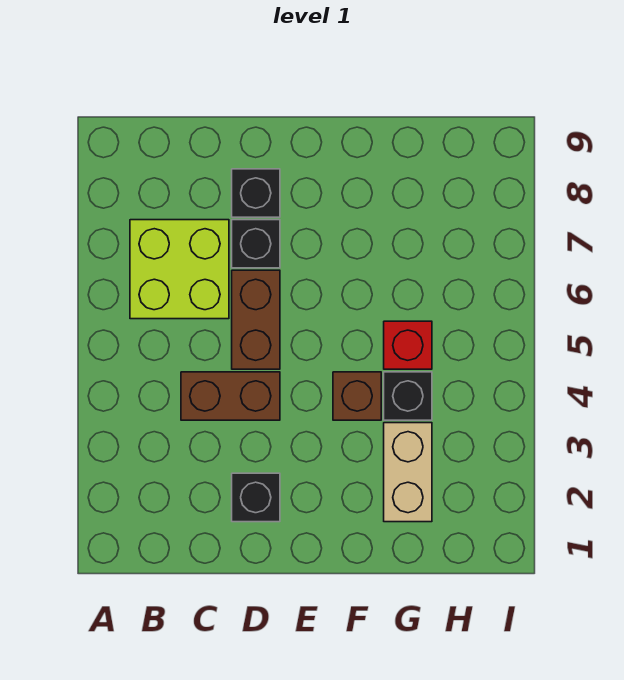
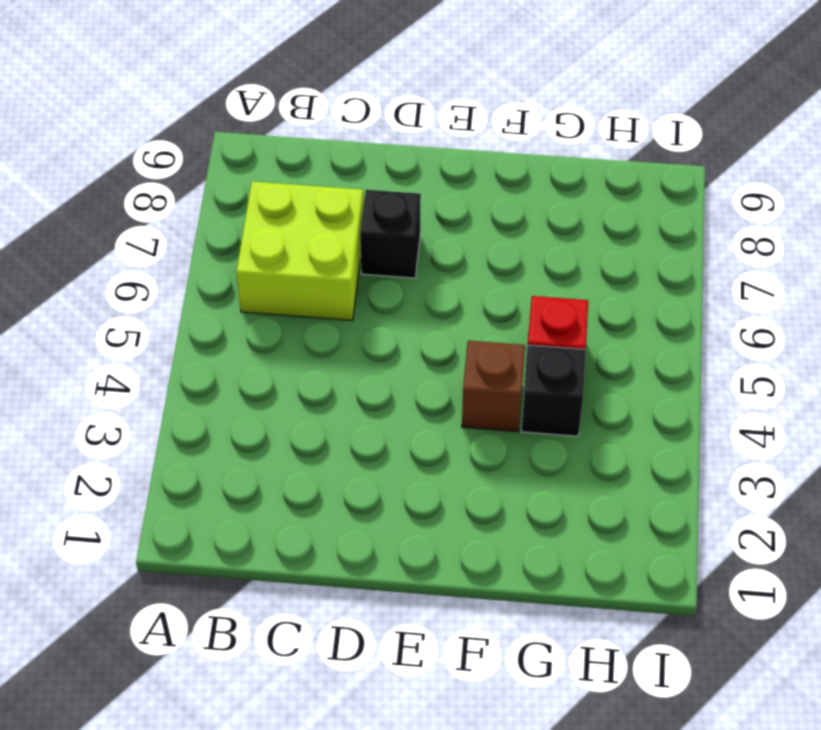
none -> brown 1x2 brick [181,372,280,420]
none -> black 1x1 brick [232,473,280,522]

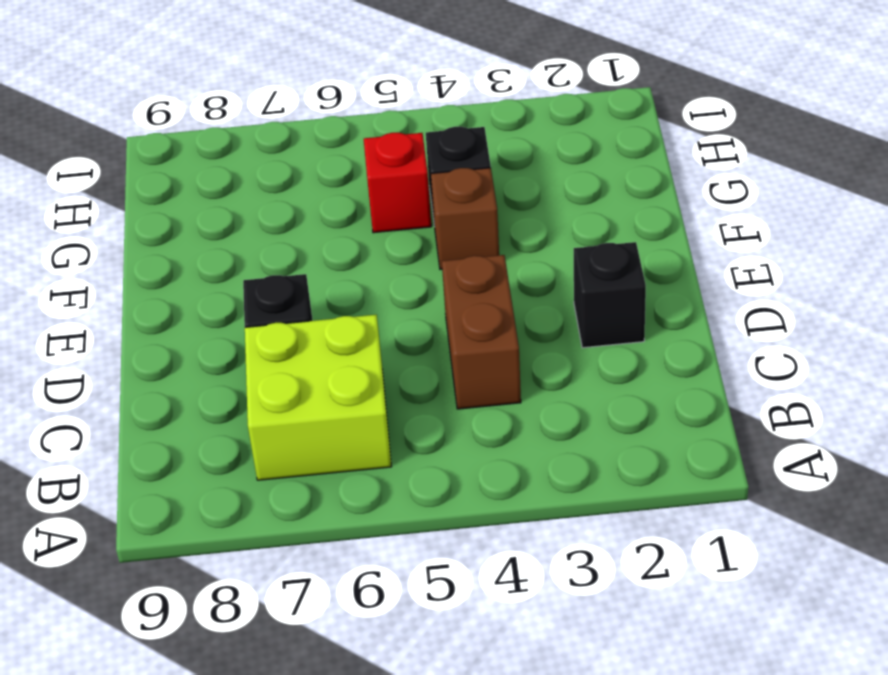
none -> brown 1x2 brick [232,270,280,369]
none -> black 1x1 brick [232,169,280,217]

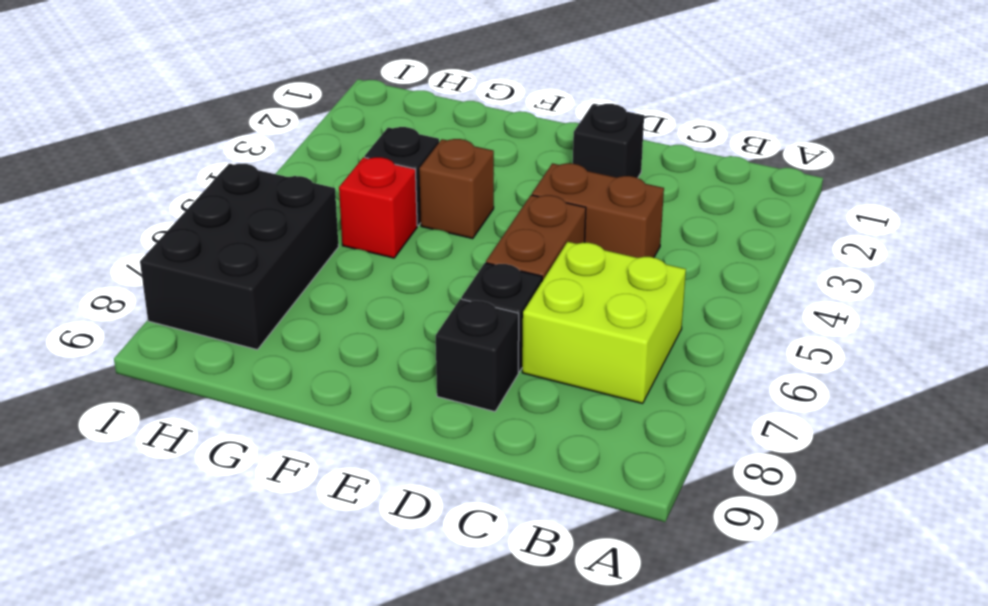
black 2x3 brick [140,164,339,350] -> none
none -> tan 1x2 brick [384,423,432,522]

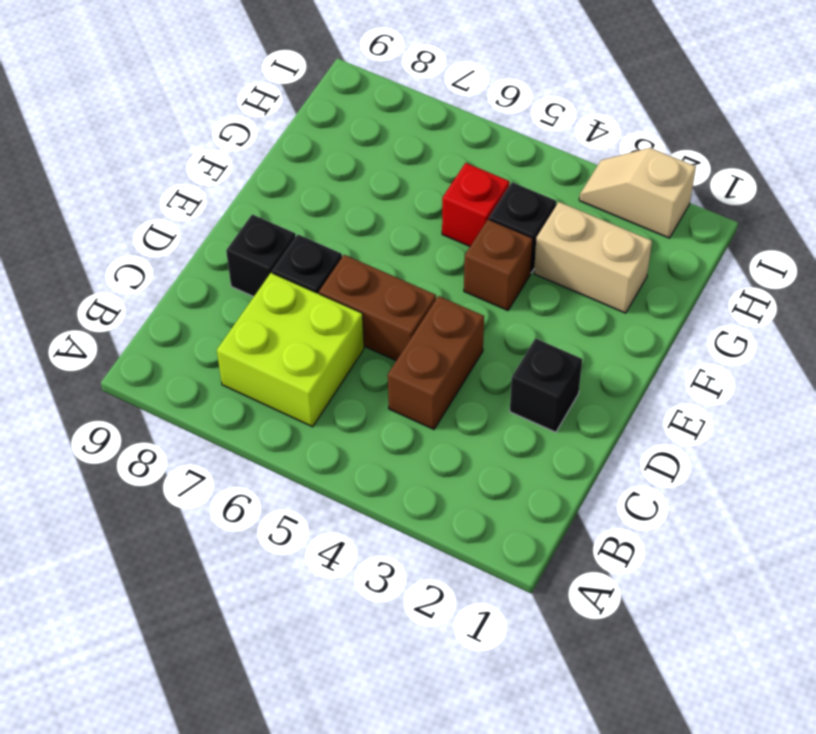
tan 1x2 slope [579,148,696,238] -> none

